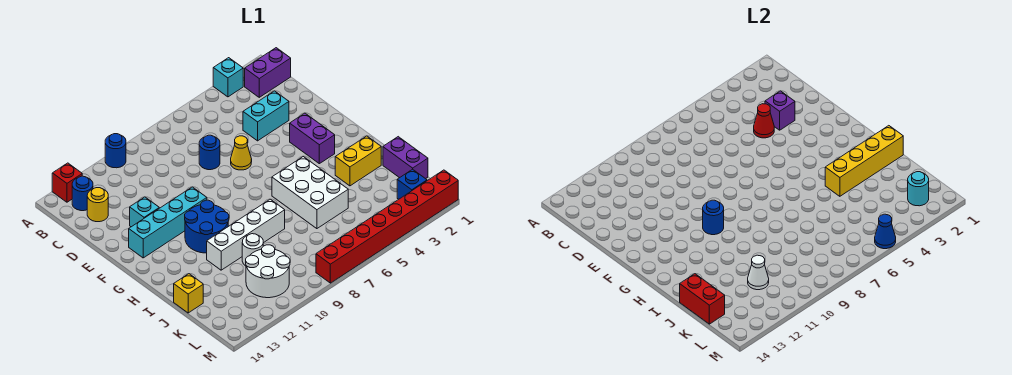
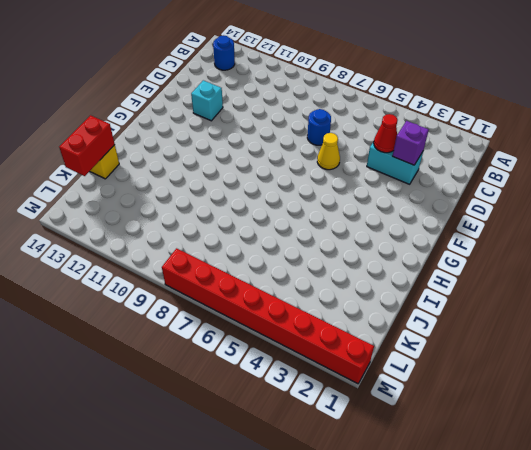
none -> cyan 1x1 brick [213,58,243,97]
none -> blue 1x1 round brick [105,134,126,168]
none -> red 1x1 brick [52,163,82,202]
none -> purple 1x2 brick [245,48,291,97]

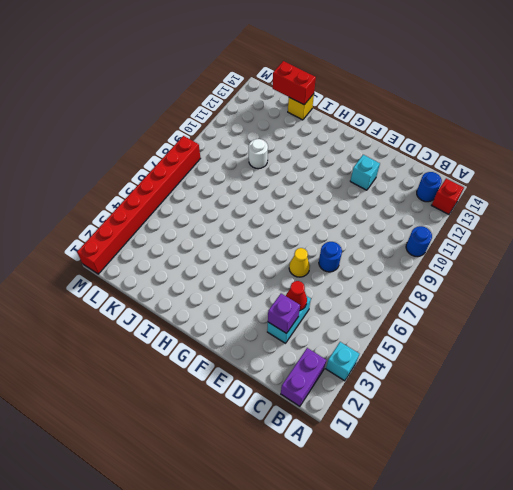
none -> yellow 1x1 round brick [87,188,108,222]
none -> purple 1x2 brick [290,113,335,164]
none -> cyan 1x4 brick [129,187,207,258]
none -> blue 2x2 round brick [185,200,229,253]

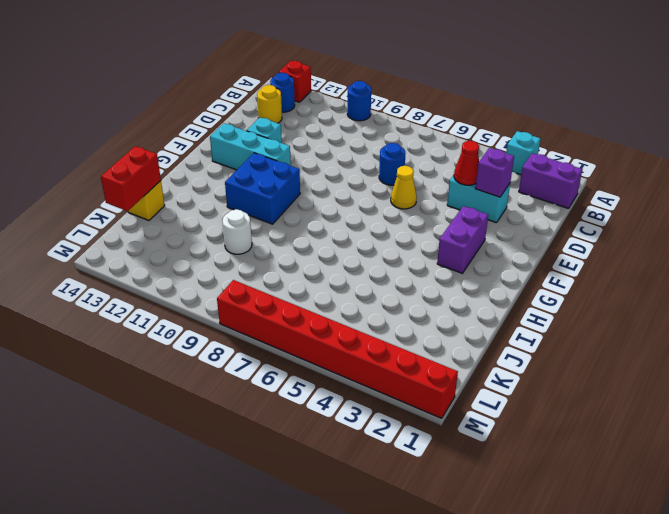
cyan 1x3 brick [210,123,291,170] -> cyan 1x4 brick [129,187,207,258]
blue 2x2 brick [225,153,300,224] -> blue 2x2 round brick [185,200,229,253]
none -> white 2x3 brick [272,156,348,229]
none -> yellow 1x2 brick [335,136,381,186]
none -> white 1x4 brick [207,199,285,270]
none -> purple 1x2 brick [383,137,428,179]

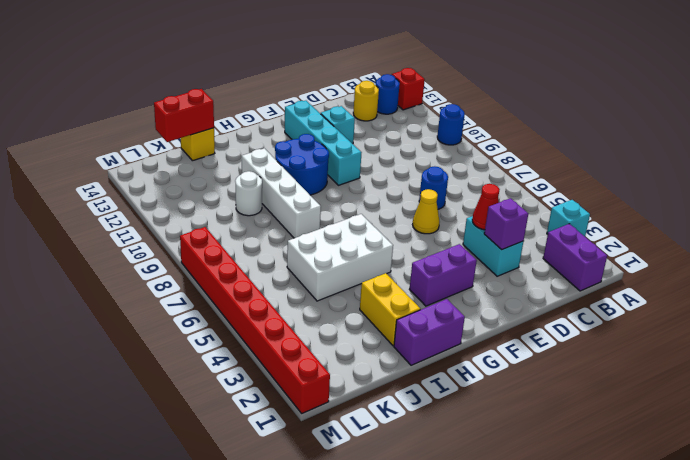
purple 1x2 brick [394,299,465,365] -> purple 1x2 brick moved to [383,137,428,179]
none -> white 2x2 round brick [246,245,290,298]
none -> blue 1x1 brick [397,169,427,199]
none -> blue 1x1 round brick [703,200,724,235]
none -> yellow 1x4 brick [825,126,903,196]

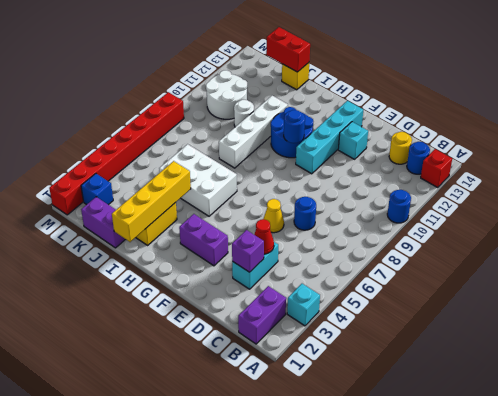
none -> white 1x1 cone [748,255,769,290]
none -> cyan 1x1 round brick [908,172,929,206]
none -> blue 1x1 cone [875,214,896,249]

